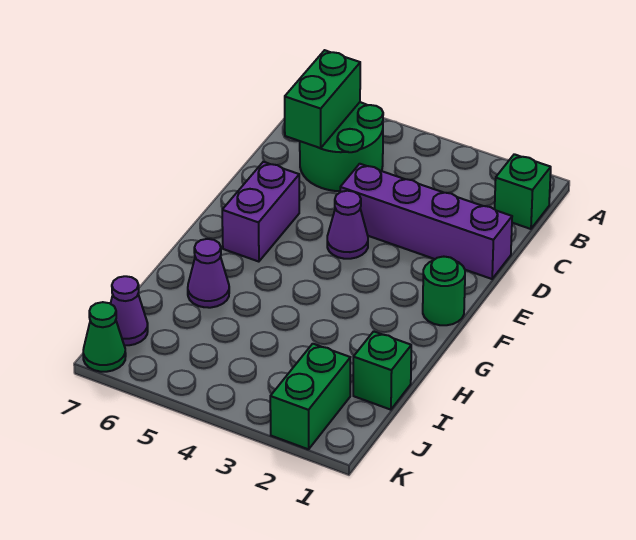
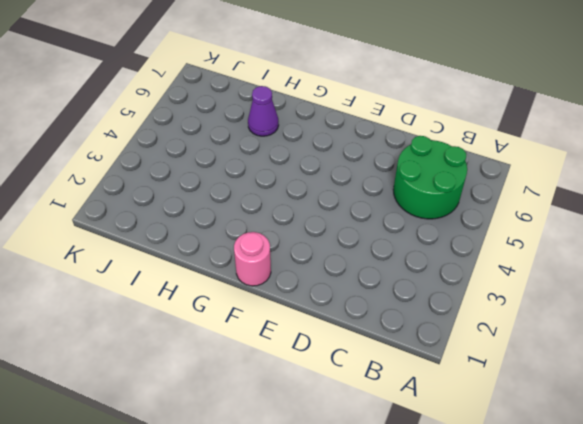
pink 1x1 round brick [234,232,271,286] -> green 1x1 round brick [423,257,465,325]
none -> green 1x1 brick [495,154,551,229]
none -> purple 1x4 brick [340,164,512,279]
none -> purple 1x1 cone [327,191,368,259]

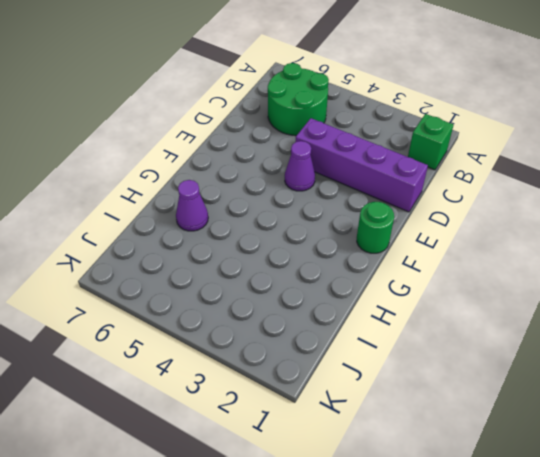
none -> purple 1x2 brick [222,162,299,262]
none -> green 1x1 brick [353,331,411,410]
none -> green 1x2 brick [270,344,350,449]

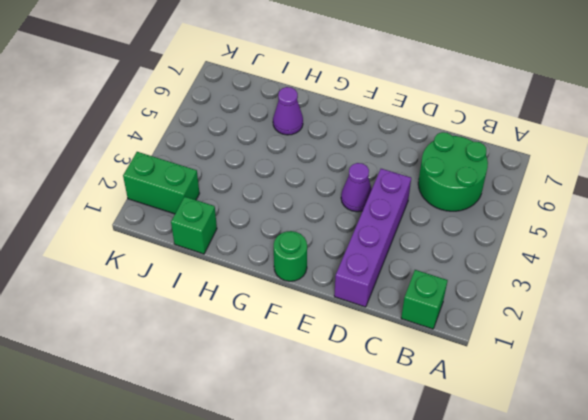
none -> purple 1x2 brick [222,162,299,262]
none -> purple 1x1 cone [111,276,148,345]
none -> green 1x1 cone [83,302,126,372]

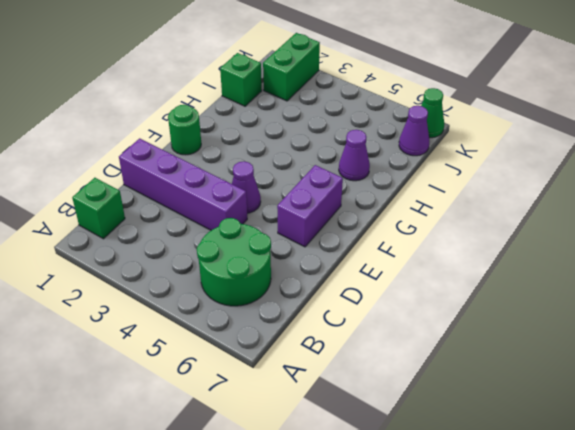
none -> green 1x2 brick [285,50,360,148]

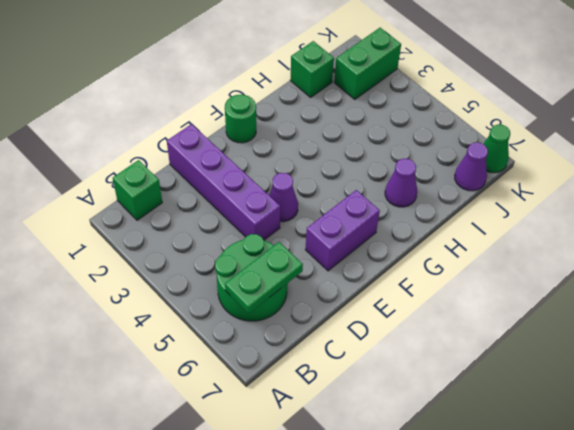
green 1x2 plate [225,242,303,313] -> green 1x2 brick [285,50,360,148]

